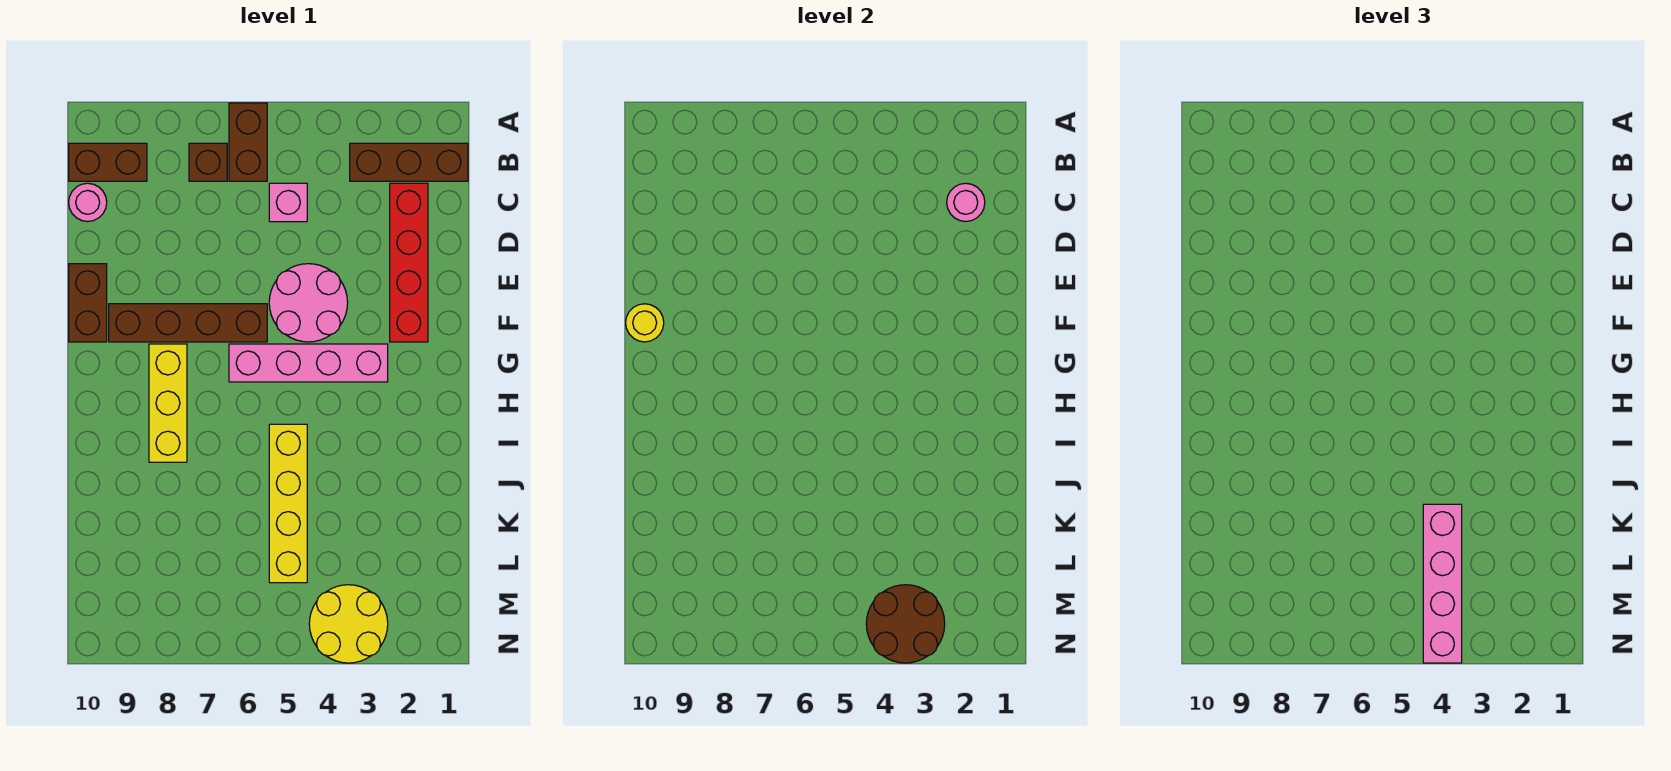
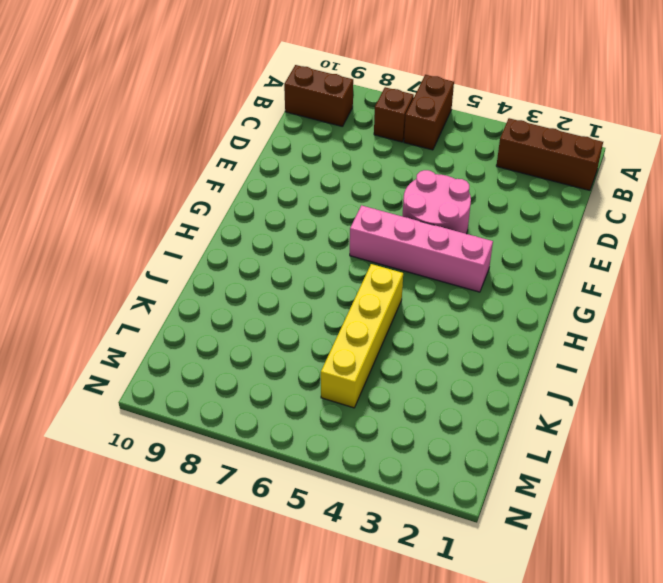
none -> red 1x4 brick [390,183,428,342]
none -> pink 1x1 brick [269,183,307,222]
none -> pink 1x1 round brick [69,183,107,222]

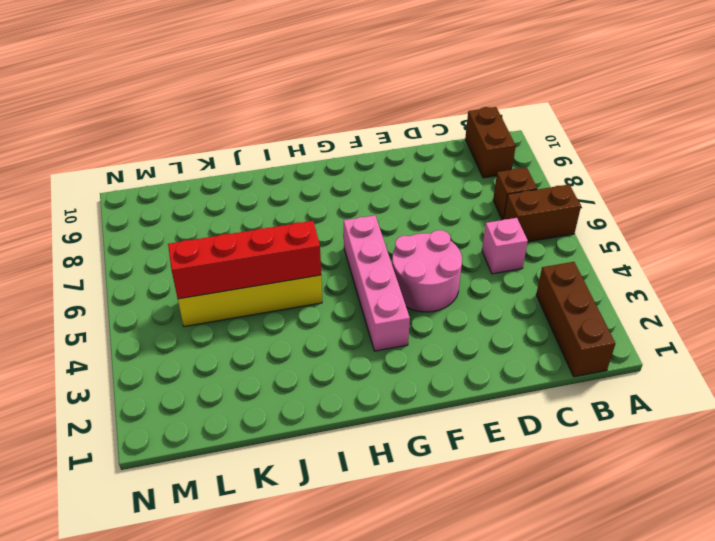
red 1x4 brick [168,221,321,299] -> red 1x4 brick moved to [390,183,428,342]
none -> pink 1x1 round brick [69,183,107,222]
none -> brown 1x2 brick [69,264,107,342]
none -> brown 1x4 brick [109,304,267,342]

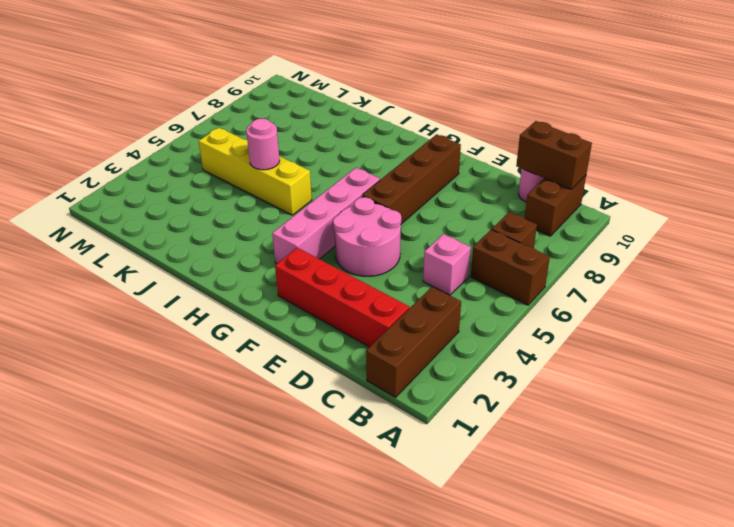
brown 1x2 brick [516,121,592,189] -> brown 1x2 brick moved to [69,264,107,342]
pink 1x1 round brick [246,119,280,170] -> pink 1x1 round brick moved to [947,183,985,222]
none -> yellow 1x3 brick [149,344,187,462]
none -> yellow 2x2 round brick [309,585,388,663]
none -> yellow 1x1 round brick [626,304,664,342]

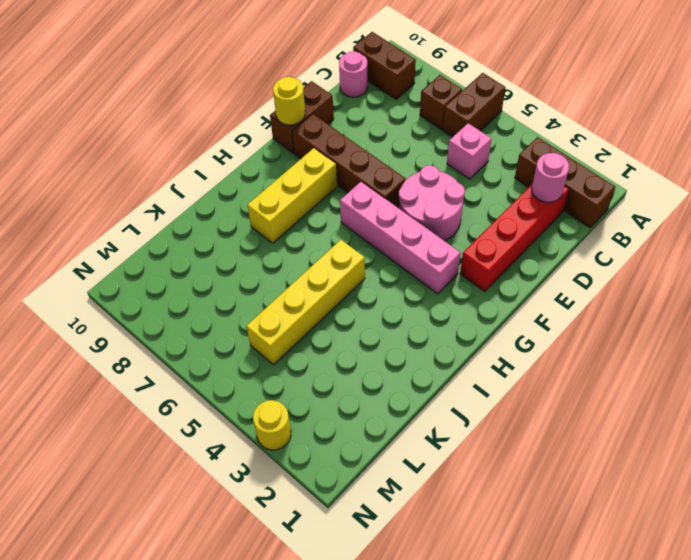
yellow 1x1 round brick [253,400,291,450] -> yellow 2x2 round brick [309,585,388,663]
none -> brown 2x2 round brick [866,585,945,663]
none -> pink 1x4 brick [1423,504,1462,663]

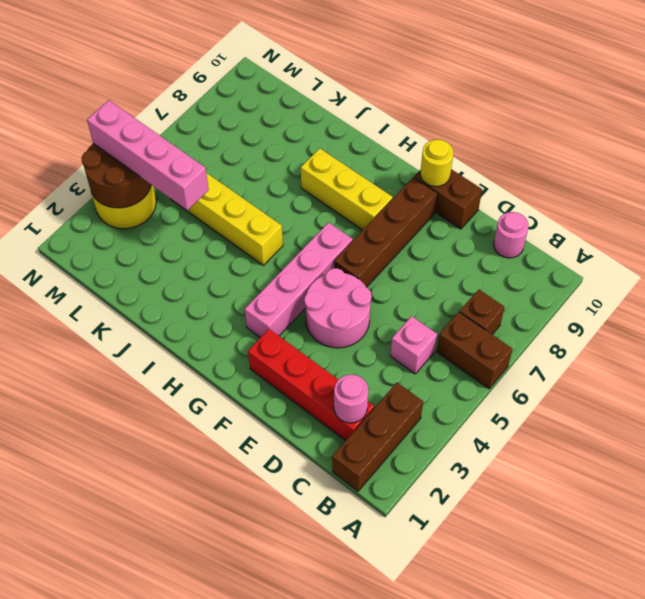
none -> brown 1x2 brick [69,143,147,181]

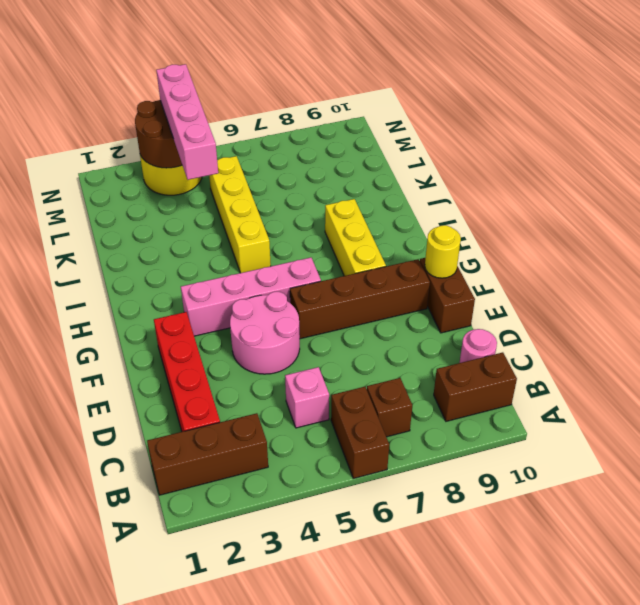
none -> pink 1x1 round brick [947,183,985,222]

